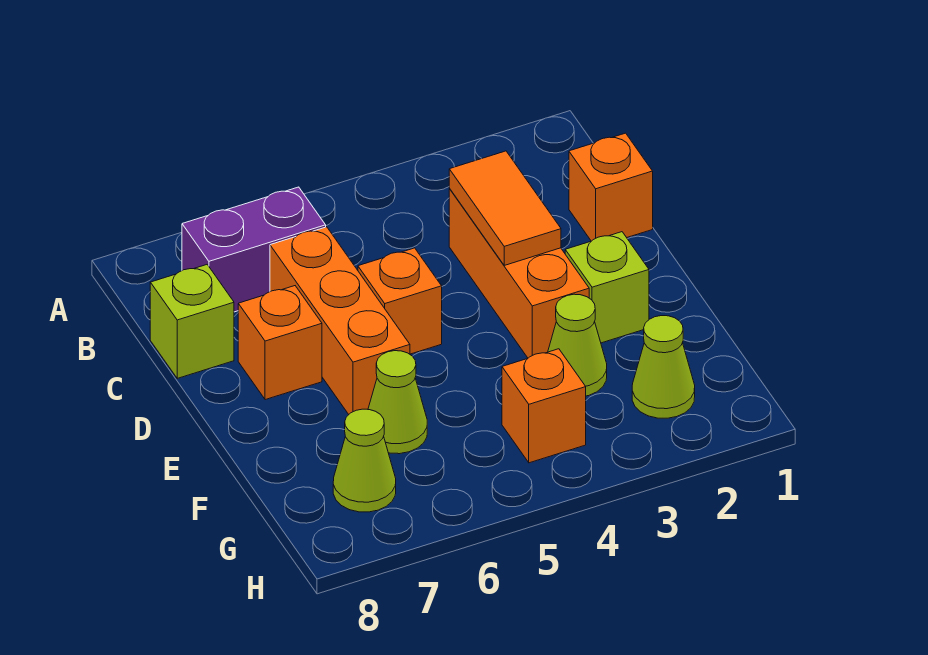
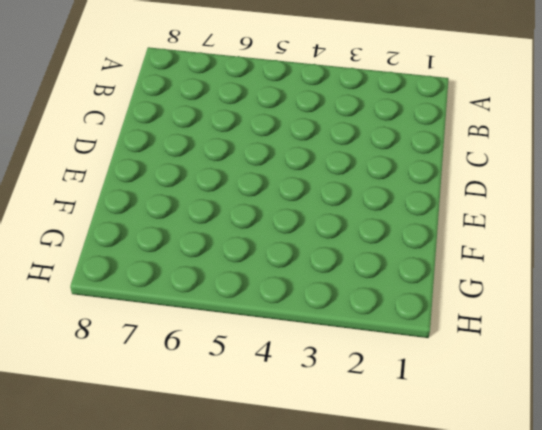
none -> purple 1x2 brick [182,187,326,312]
none -> orange 1x1 brick [569,133,653,241]
none -> orange 1x3 brick [449,189,589,358]

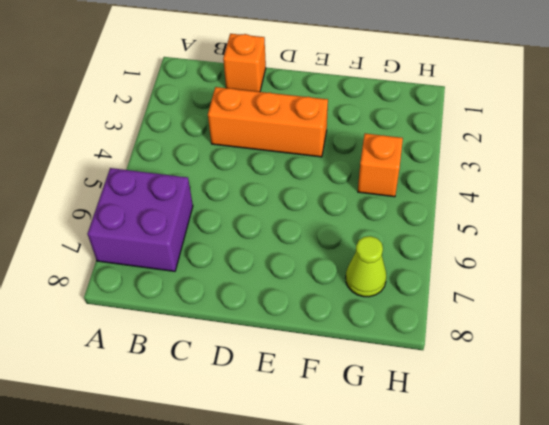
purple 2x2 brick [87,168,193,271] -> purple 1x2 brick [182,187,326,312]
none -> orange 1x3 brick [270,227,410,414]
none -> lime 1x1 brick [150,265,234,378]
none -> orange 1x1 brick [358,248,442,354]

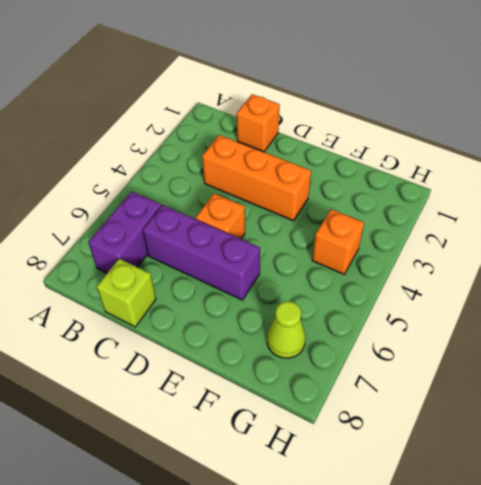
purple 1x3 brick [143,205,260,300] -> orange 1x3 brick [270,227,410,414]
none -> orange 1x1 brick [238,286,322,400]
none -> lime 1x1 brick [565,232,649,343]
none -> lime 1x1 cone [548,294,607,396]

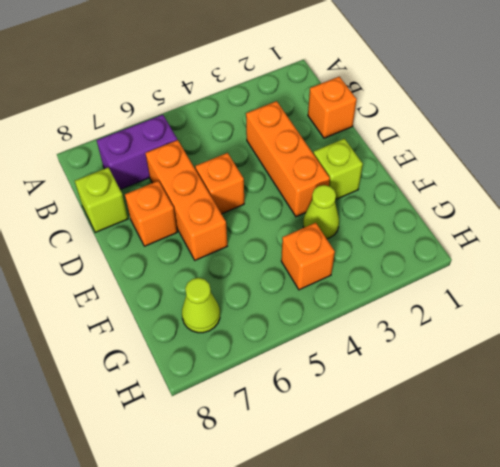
none -> lime 1x1 cone [368,351,427,454]
none -> lime 1x1 cone [632,316,695,418]
none -> orange 1x2 tile [449,151,561,265]

